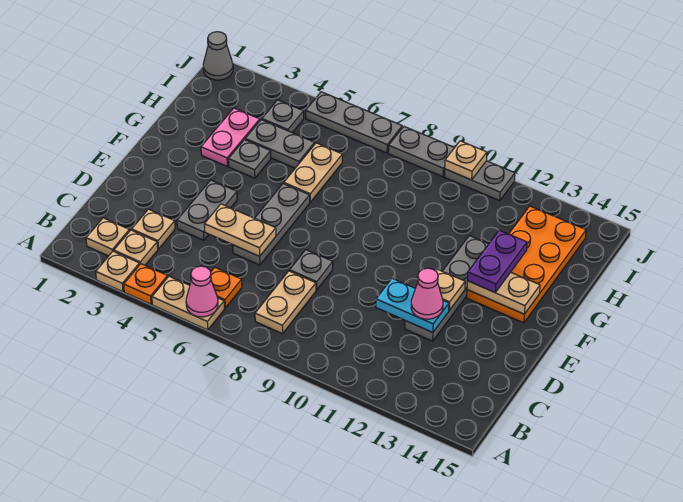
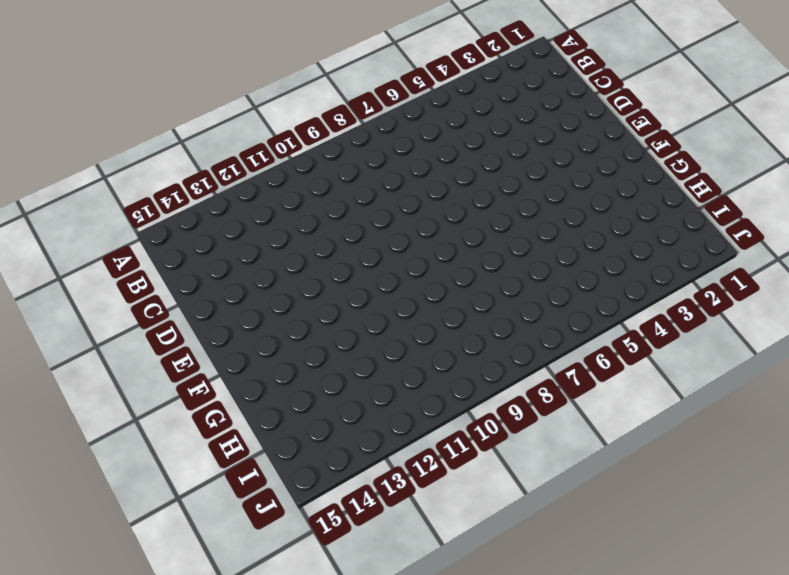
none -> tan 1x1 plate [96,251,140,292]
none -> orange 1x1 plate [124,264,168,304]
none -> tan 1x2 plate [152,276,225,330]
none -> tan 1x1 plate [86,218,129,256]

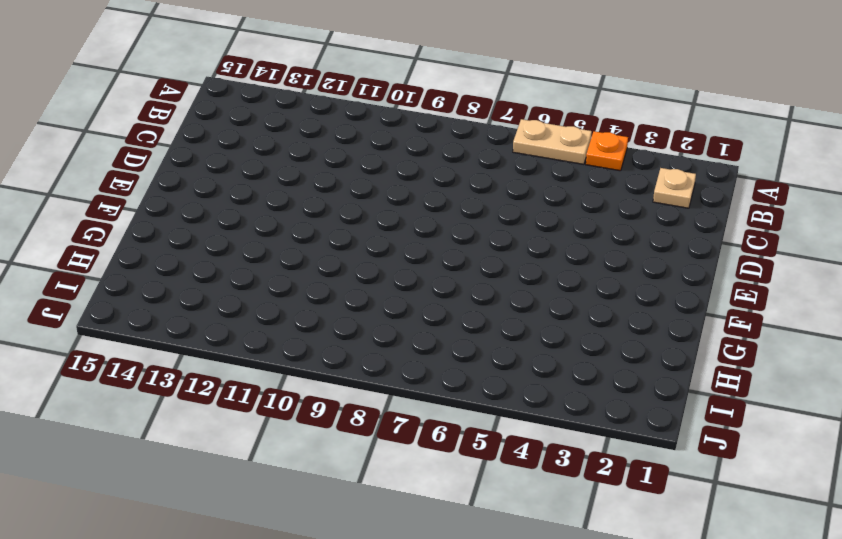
none -> tan 1x1 plate [96,251,140,292]
none -> tan 1x1 plate [114,230,158,265]
none -> orange 1x1 plate [211,268,242,308]
none -> tan 1x2 plate [255,271,316,334]

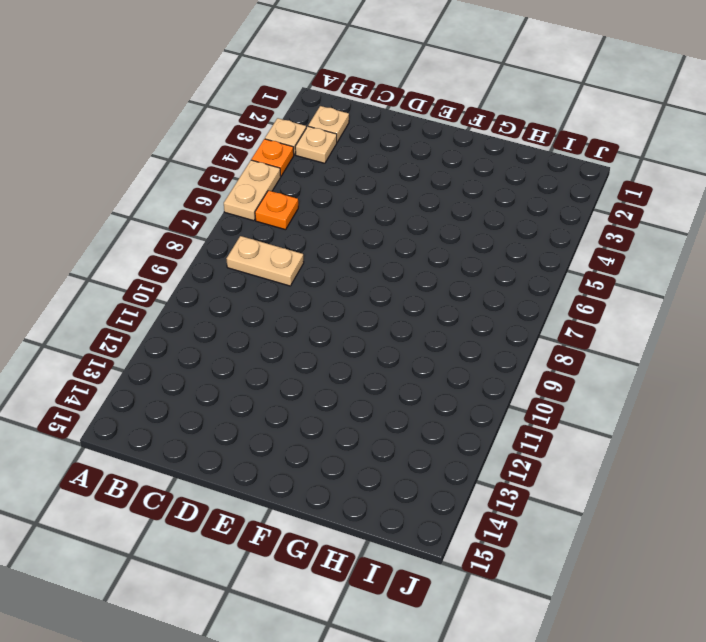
none -> tan 1x1 plate [132,209,175,249]
none -> grey 1x2 plate [177,180,237,240]
none -> grey 1x3 plate [233,183,310,265]
none -> grey 1x1 plate [290,250,333,290]

